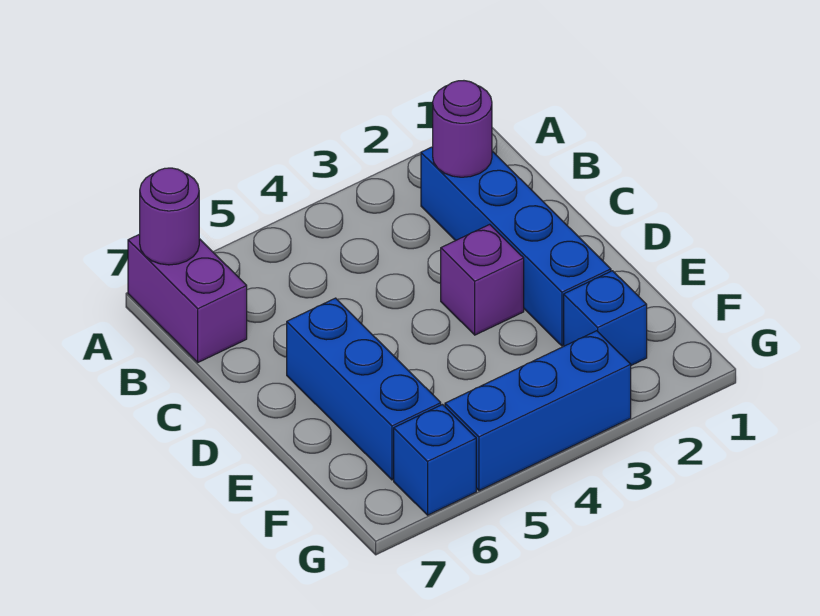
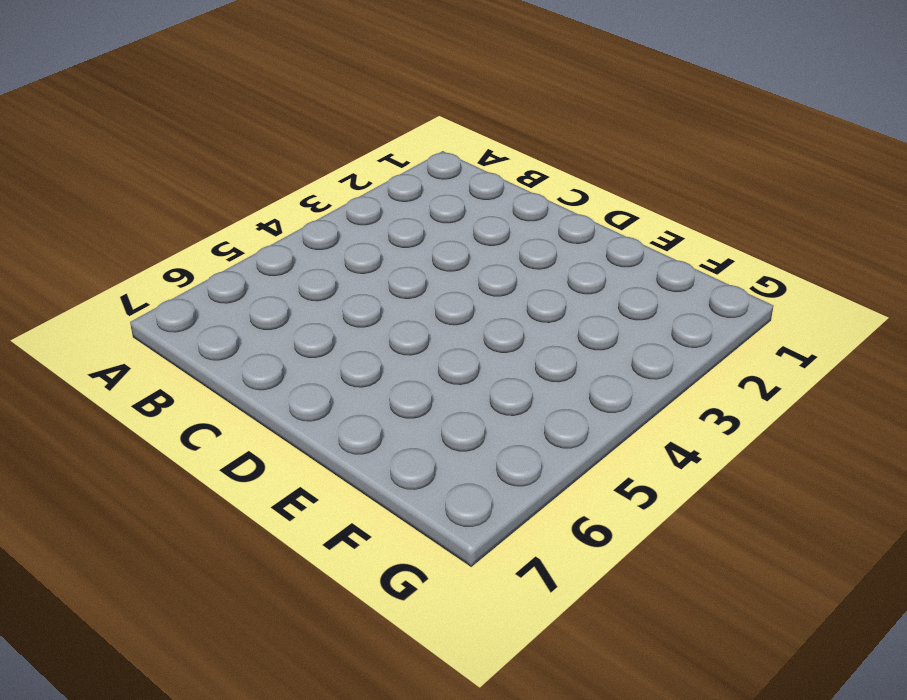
none -> purple 1x2 brick [128,234,247,362]
none -> blue 1x4 brick [421,147,611,346]

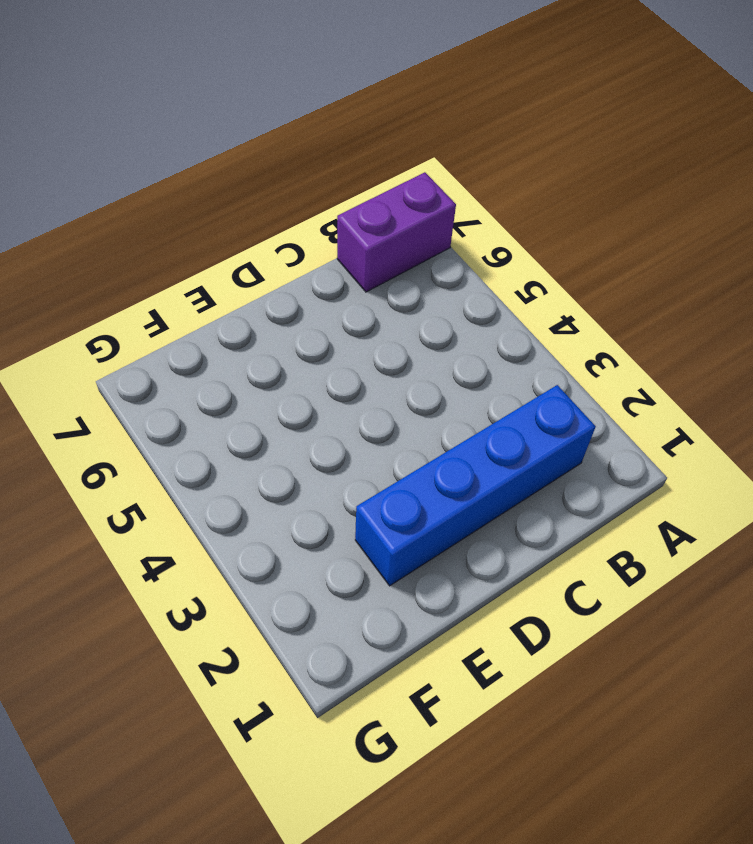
none -> purple 1x1 brick [441,224,524,335]
none -> blue 1x3 brick [287,298,441,480]

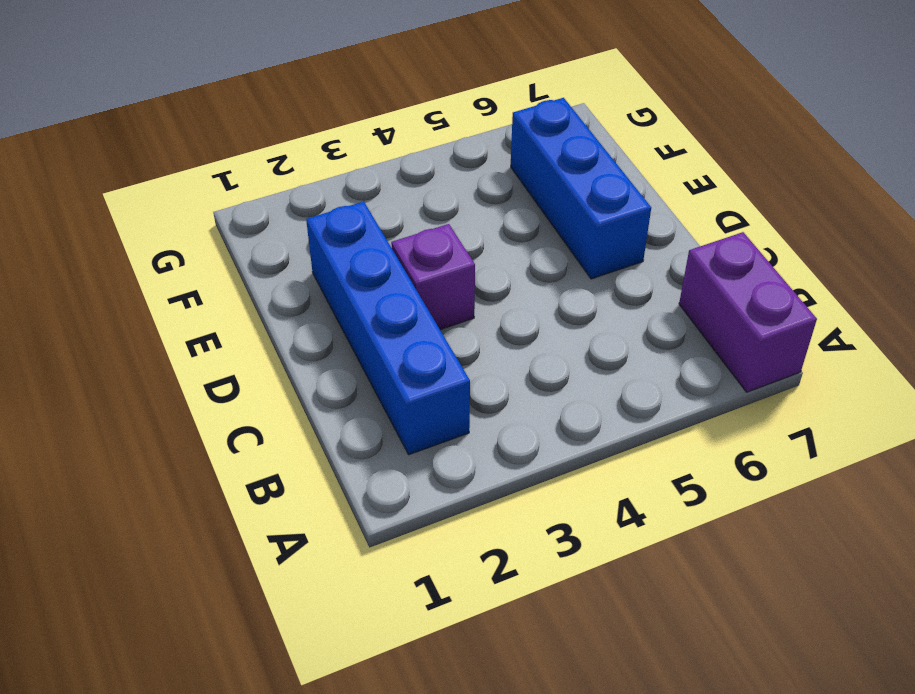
none -> blue 1x1 brick [564,271,647,365]
none -> blue 1x3 brick [445,331,631,491]

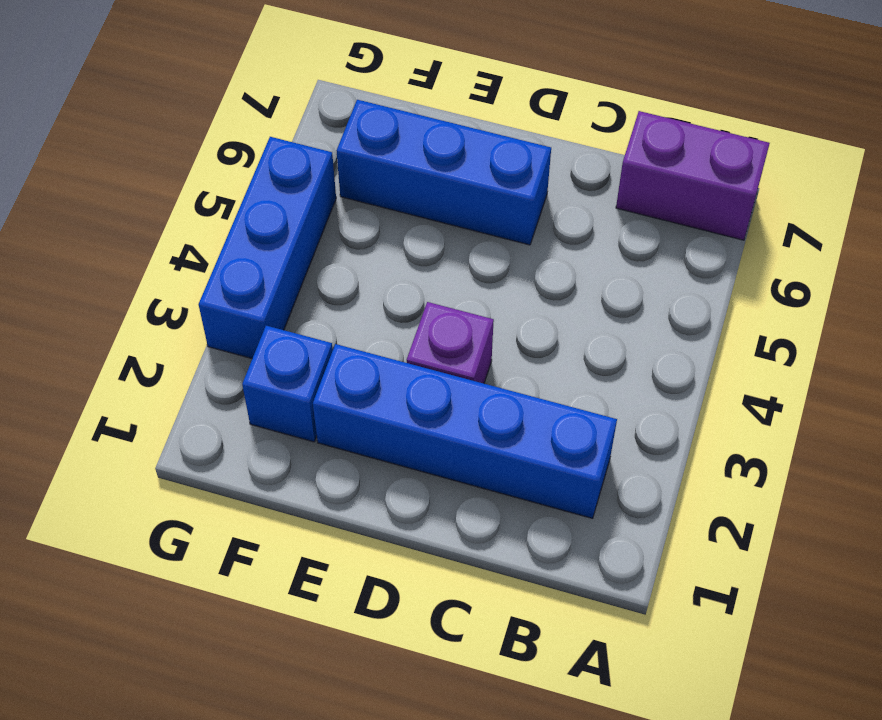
none -> blue 1x1 brick [394,405,476,515]
none -> purple 1x1 round brick [140,168,199,265]

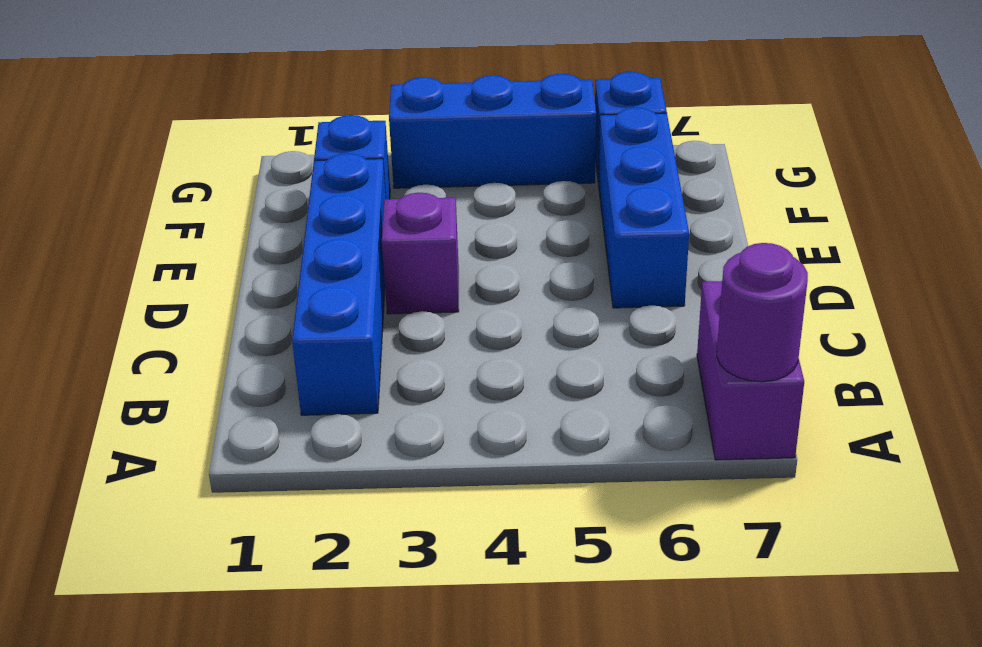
none -> purple 1x1 round brick [433,81,492,177]

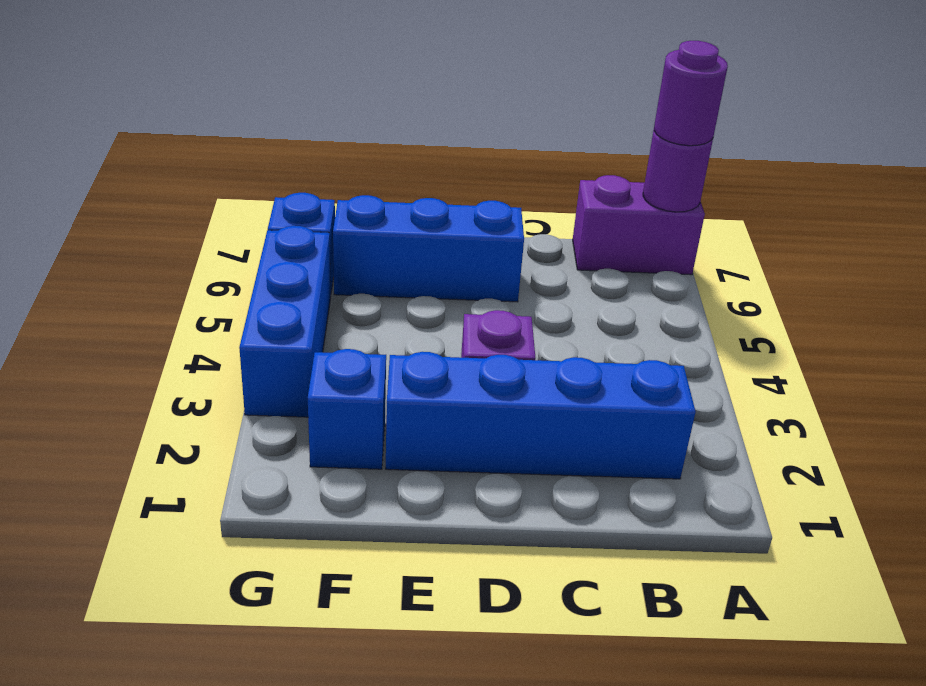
purple 1x1 round brick [654,41,728,146] -> purple 1x1 round brick moved to [433,81,492,177]

